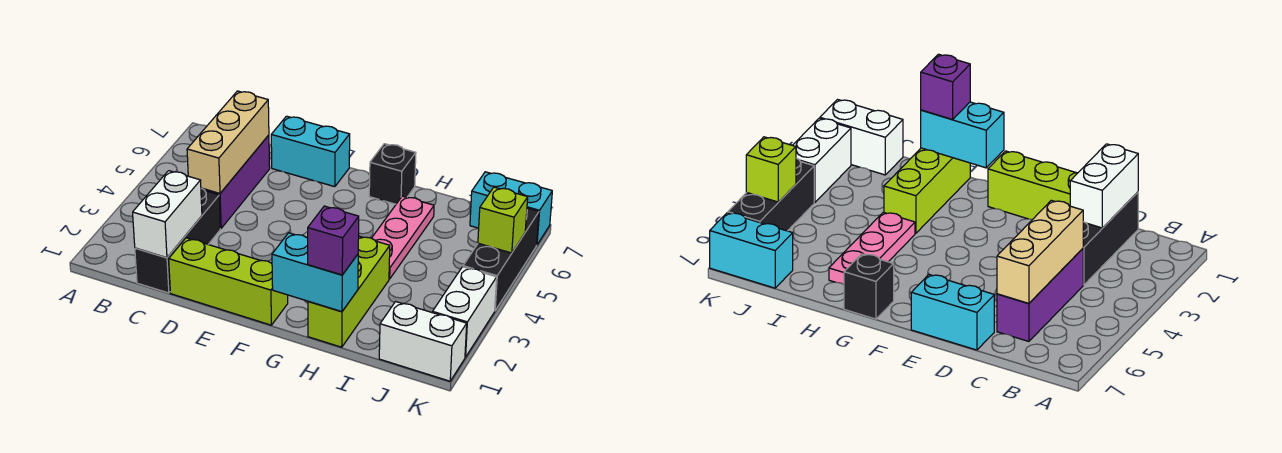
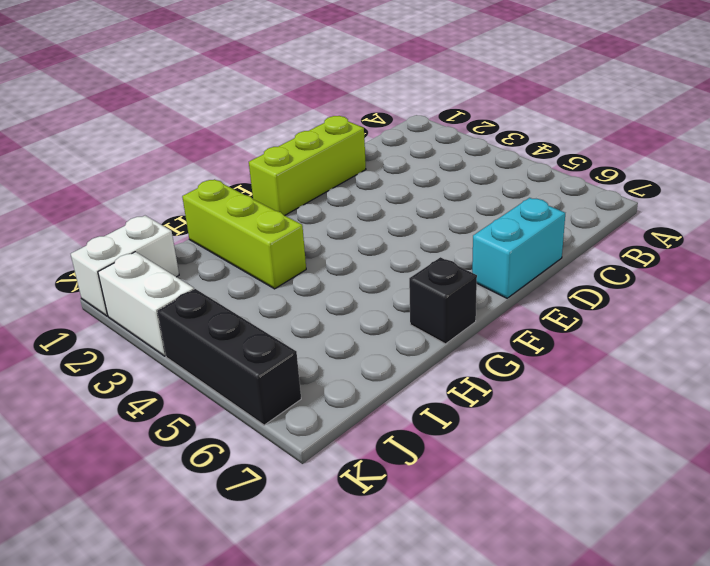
none -> black 1x3 brick [135,188,220,293]
none -> purple 1x3 brick [204,135,270,228]
none -> pink 1x3 plate [372,196,434,279]

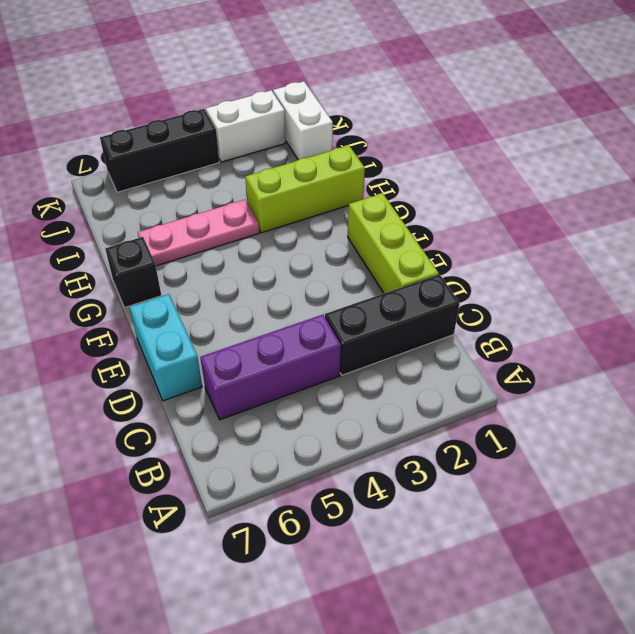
none -> cyan 1x2 brick [470,172,552,244]
none -> white 1x2 brick [133,171,202,258]
none -> tan 1x3 brick [187,91,269,194]

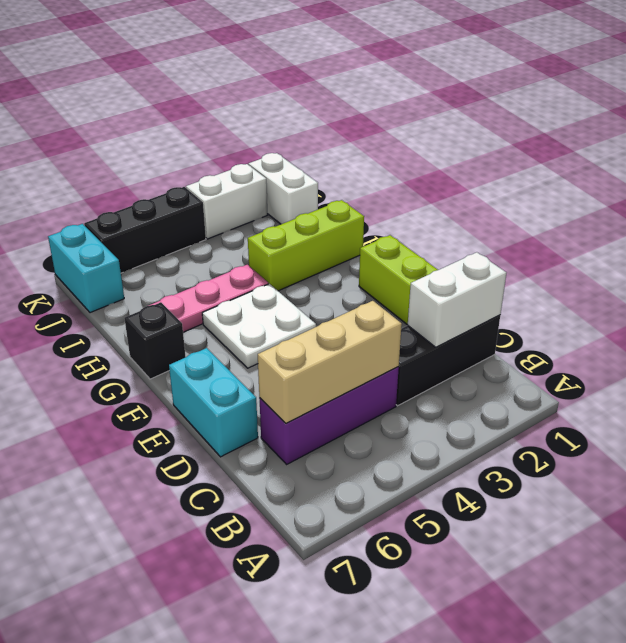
white 2x2 plate [202,284,316,368] -> none
none -> cyan 1x2 brick [272,233,358,312]
none -> lime 1x1 brick [478,187,528,253]
none -> purple 1x1 brick [308,206,359,275]

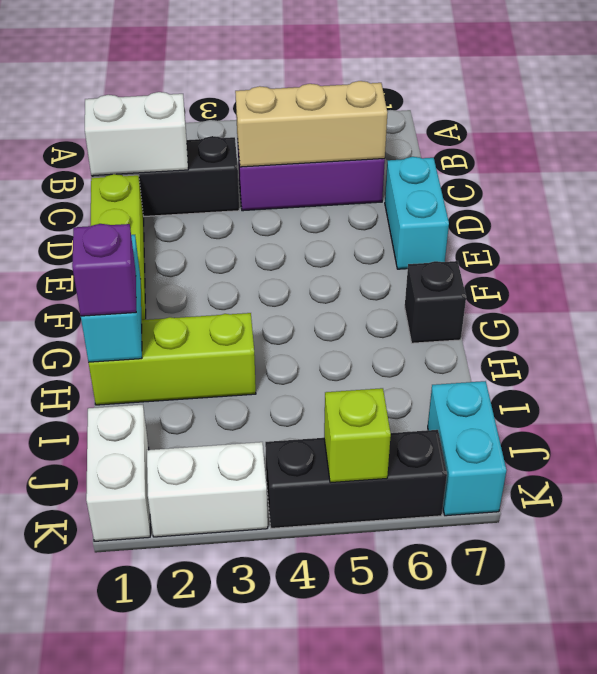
none -> pink 1x3 plate [372,196,434,279]

